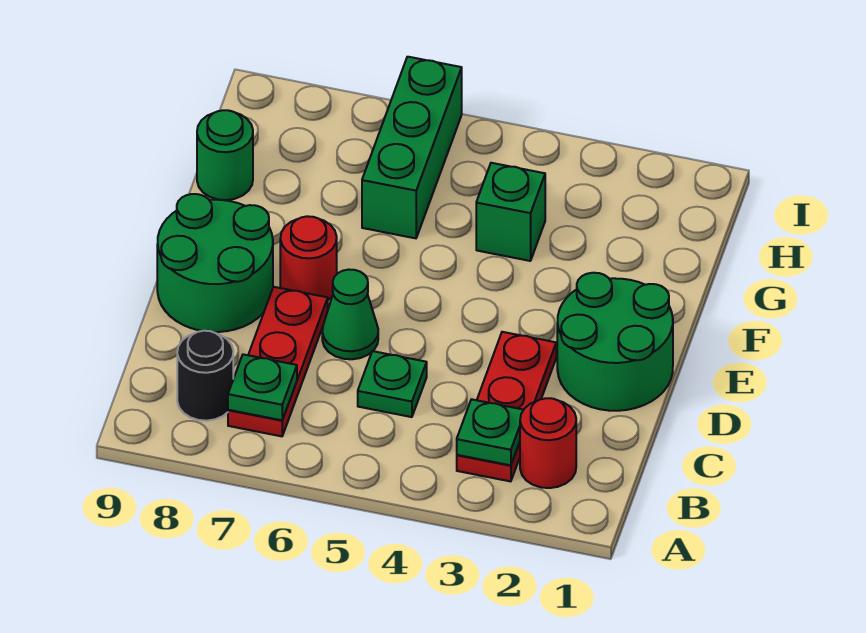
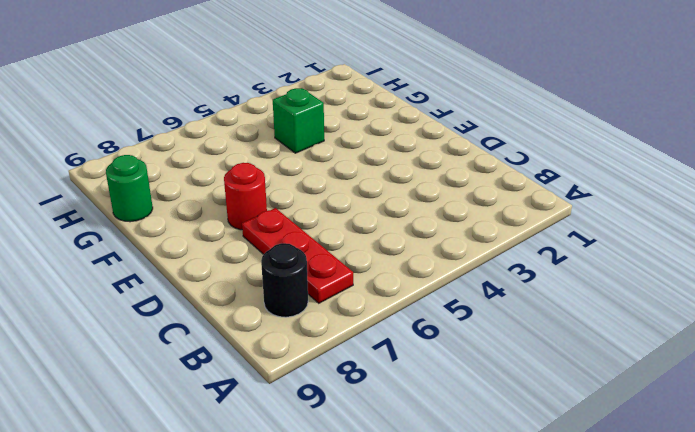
none -> red 1x1 round brick [520,398,576,488]
none -> red 1x3 plate [457,332,556,481]
none -> green 1x1 plate [358,351,427,417]

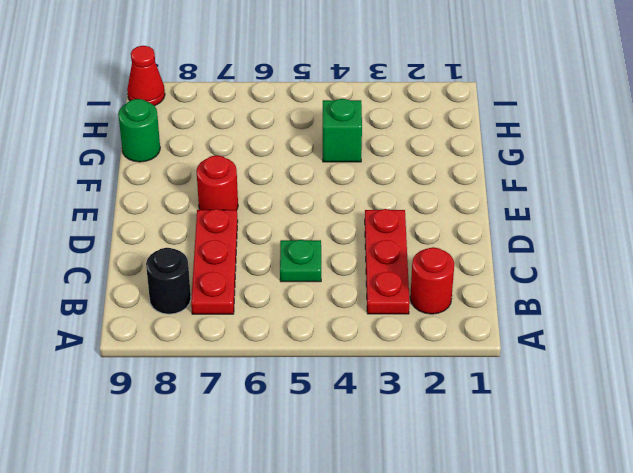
red 1x1 cone [127,46,165,106] -> none
none -> green 2x2 round brick [557,273,673,411]
none -> green 1x1 cone [322,270,378,359]
none -> green 2x2 round brick [157,194,273,332]

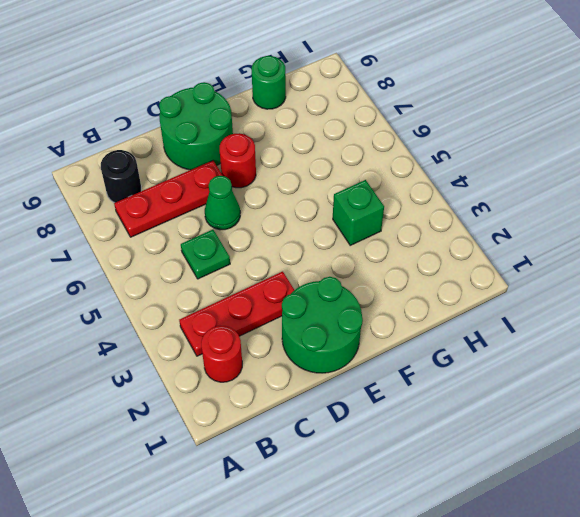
none -> green 1x3 brick [362,57,462,238]
none -> green 1x1 plate [457,399,523,465]
none -> green 1x1 plate [228,354,297,420]

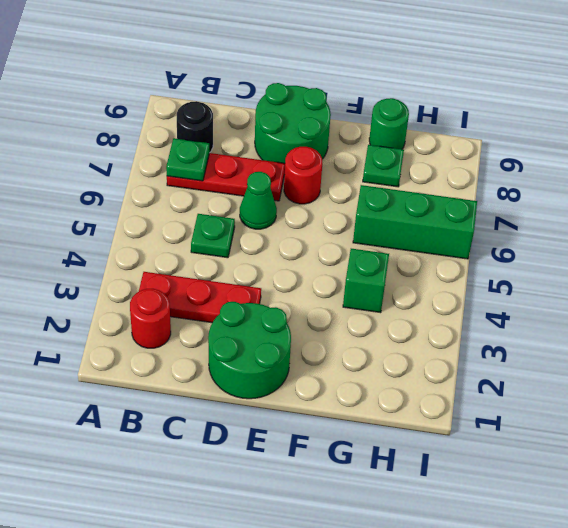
green 1x1 plate [363,145,404,187] -> green 1x1 plate moved to [457,399,523,465]

